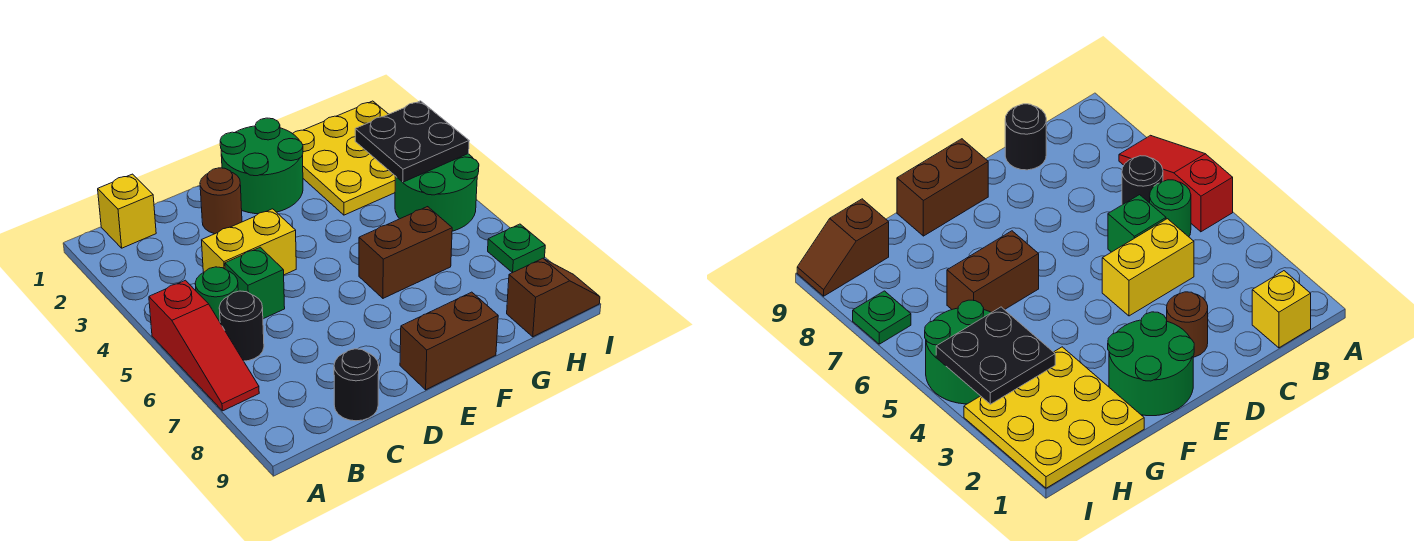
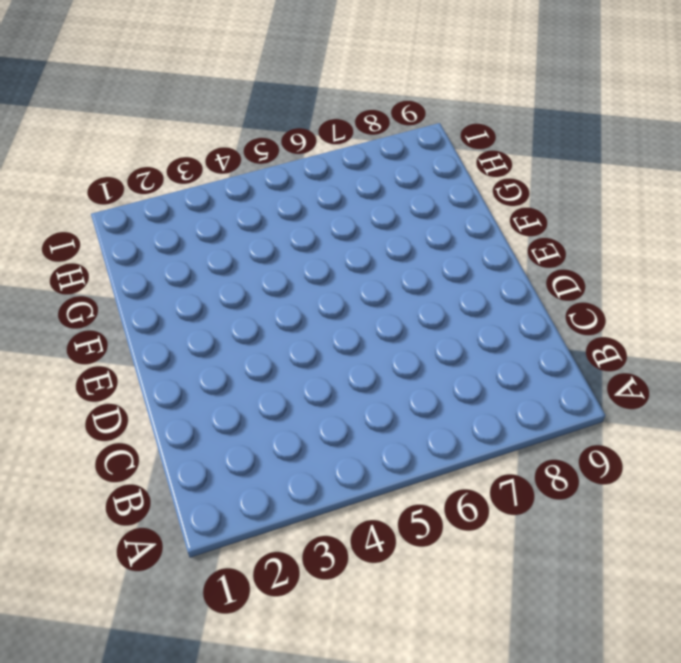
none -> red 1x3 slope [149,280,259,411]
none -> yellow 1x1 brick [98,174,156,248]
none -> green 1x1 round brick [195,267,238,322]

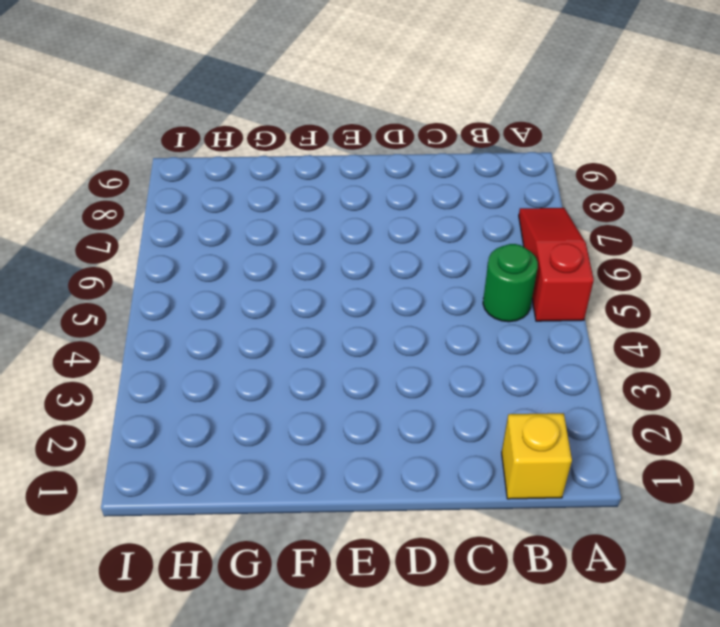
none -> black 1x1 round brick [219,291,264,361]
none -> yellow 1x2 brick [202,209,296,275]
none -> green 1x1 brick [225,247,285,319]

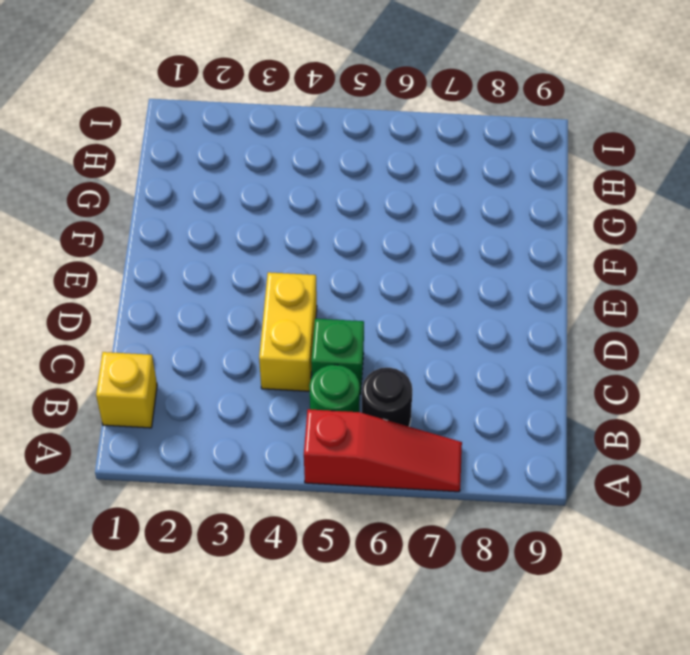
none -> black 1x1 round brick [334,349,379,421]
none -> brown 1x1 round brick [200,168,242,234]
none -> green 2x2 round brick [220,118,303,214]

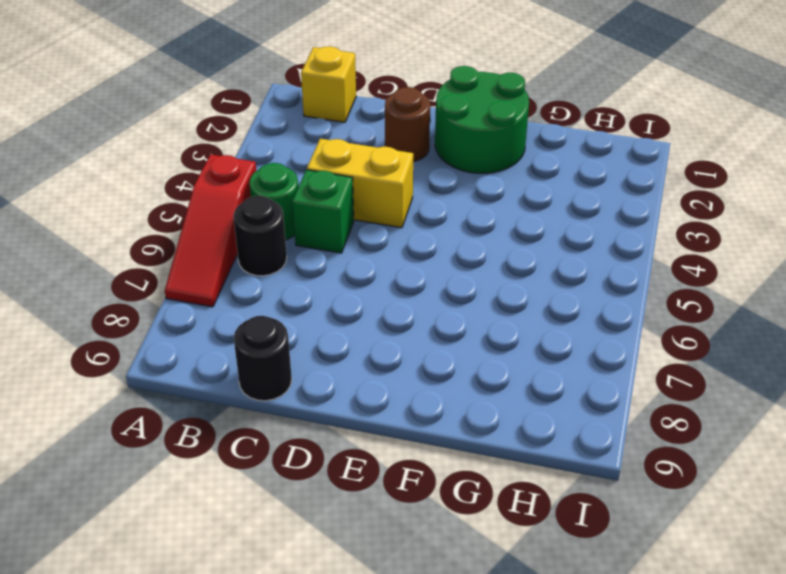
none -> brown 1x2 brick [400,292,498,390]
none -> brown 1x2 brick [359,207,452,298]
none -> yellow 3x3 plate [293,101,395,215]

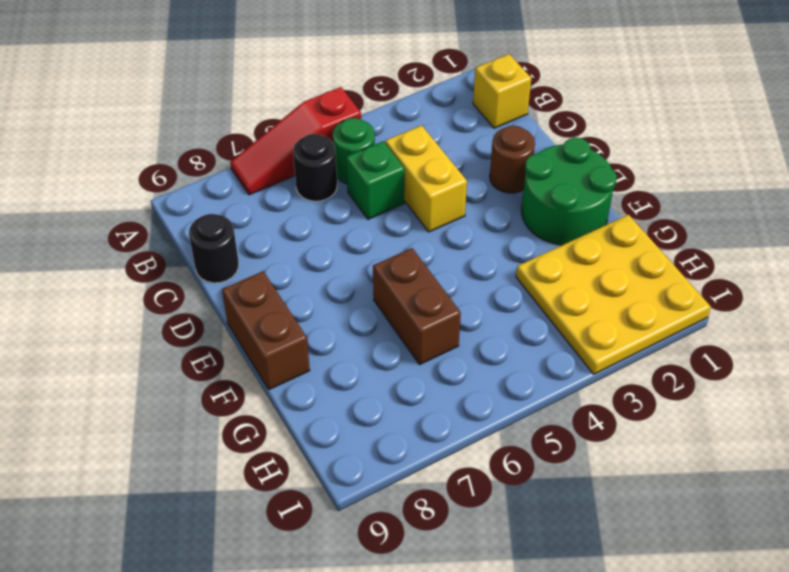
none -> green 2x2 round brick [395,154,479,231]
none -> brown 1x2 slope [507,258,600,337]
none -> green 1x1 plate [488,224,545,273]

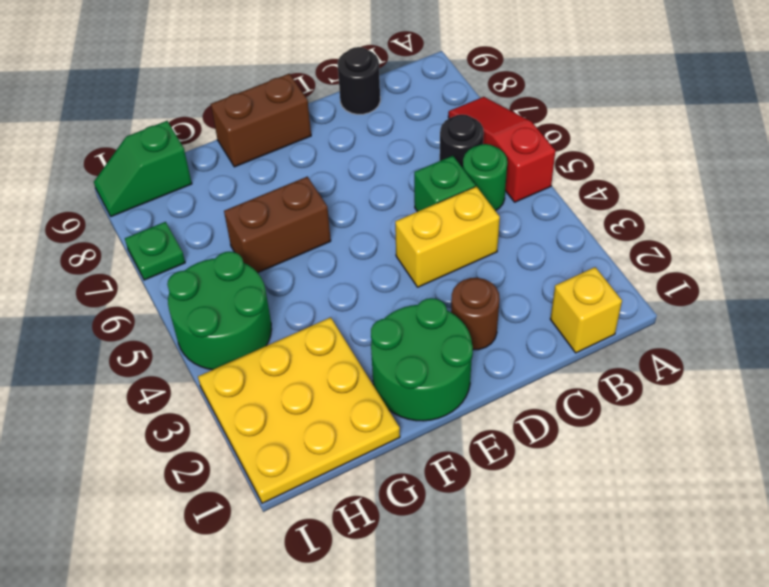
green 1x2 slope [94,121,192,217] -> brown 1x2 slope [507,258,600,337]
none -> black 2x2 plate [355,101,469,182]

